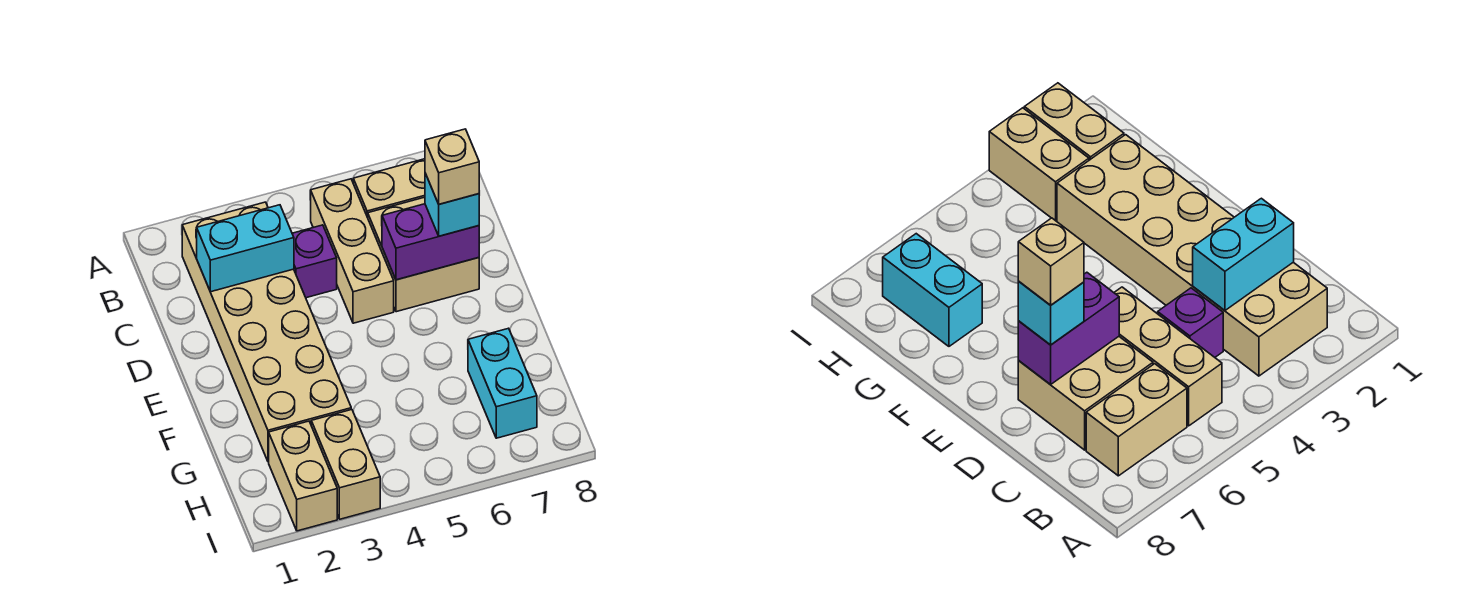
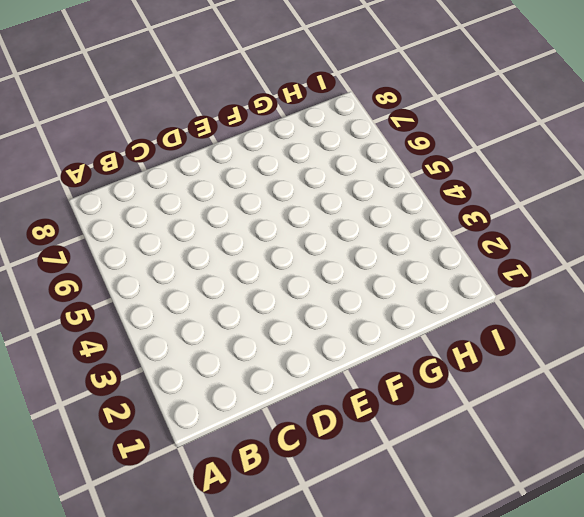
none -> tan 2x6 brick [182,202,351,462]
none -> tan 1x3 brick [311,179,394,323]
none -> tan 1x2 brick [353,159,425,217]

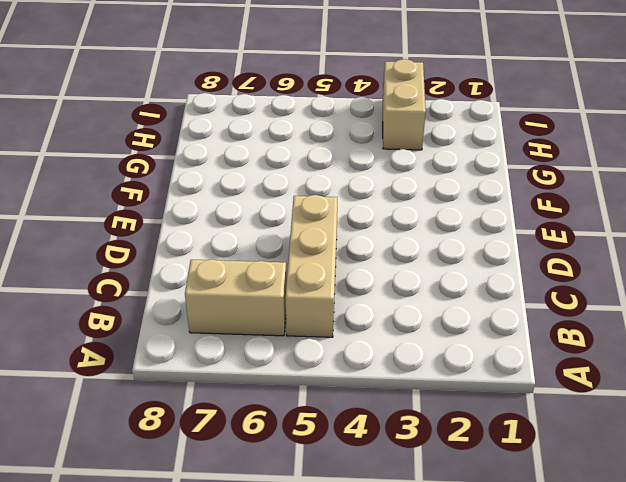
none -> tan 2x6 brick [182,202,351,462]
none -> purple 1x1 brick [292,225,337,298]
none -> tan 2x2 brick [368,197,479,312]

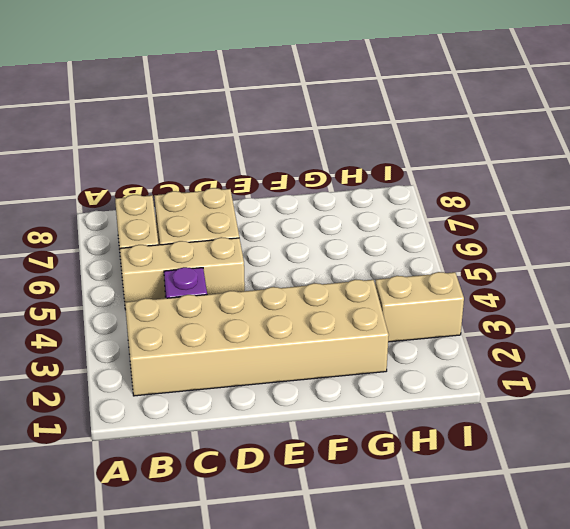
none -> cyan 1x2 brick [468,328,537,438]
none -> tan 1x2 brick [269,421,337,531]
none -> cyan 1x2 brick [197,205,294,292]

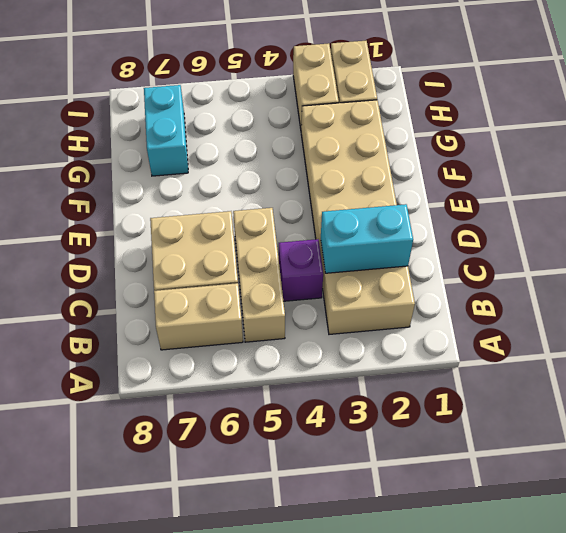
none -> purple 1x2 brick [382,204,479,280]
none -> cyan 1x1 brick [425,173,479,236]
none -> tan 1x1 brick [425,129,479,204]

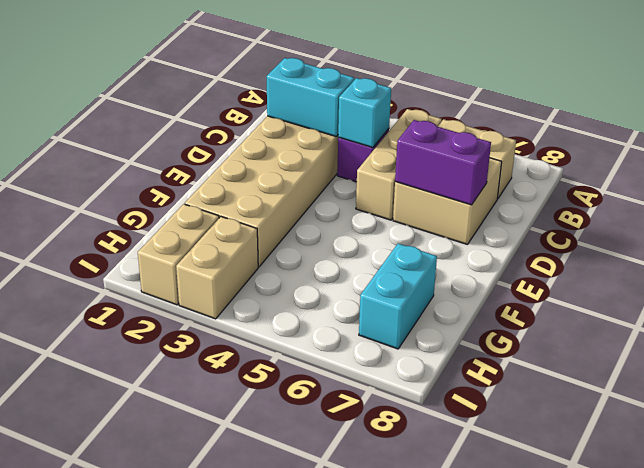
cyan 1x1 brick [338,78,391,147] -> cyan 1x1 brick moved to [425,173,479,236]
none -> tan 1x1 brick [425,129,479,204]

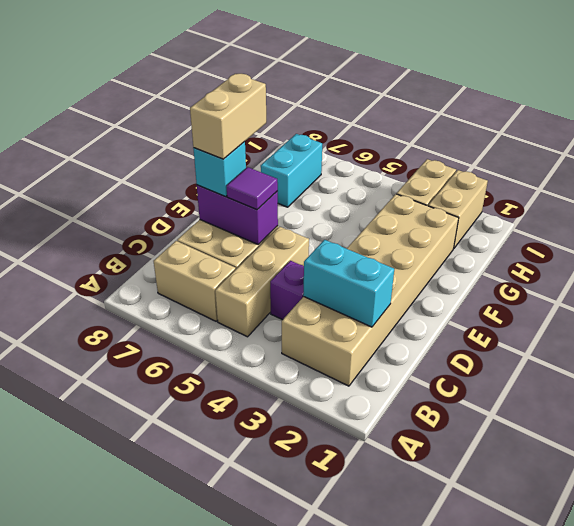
purple 1x1 tile [227,167,278,210] -> none
tan 1x2 brick [190,74,266,159] -> tan 1x1 brick [425,129,479,204]

